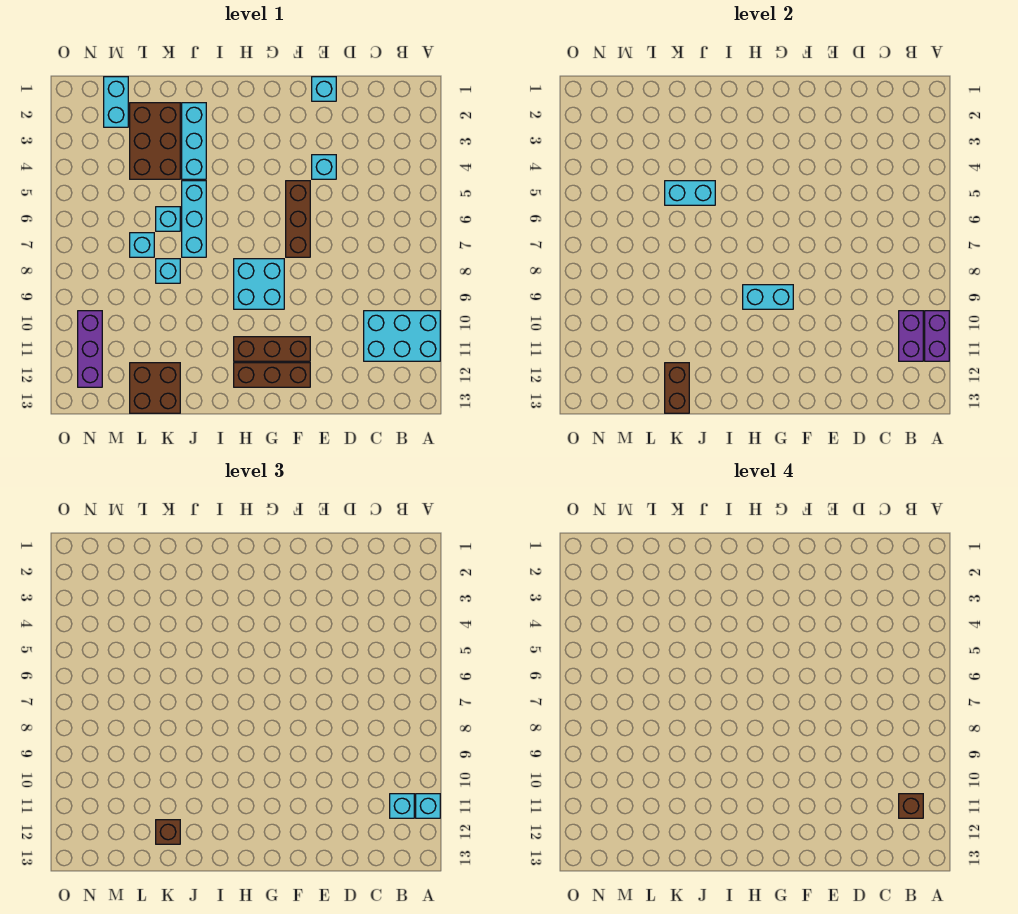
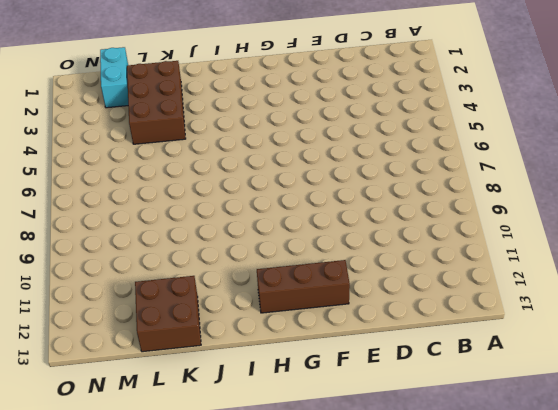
none -> cyan 2x3 brick [364,311,440,361]
none -> cyan 1x1 brick [312,77,336,101]
none -> cyan 1x1 brick [312,155,336,179]

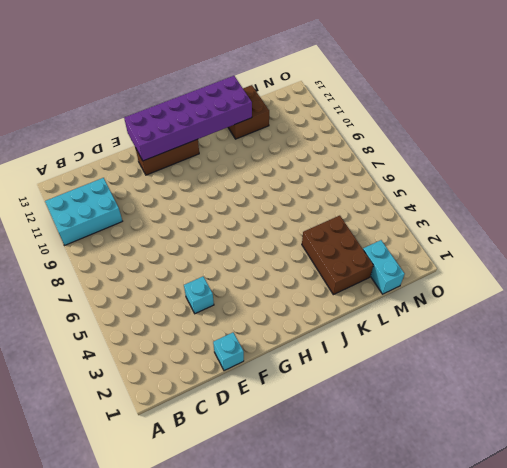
purple 2x6 brick [124,76,252,161] -> brown 1x2 brick [665,363,689,413]
none -> brown 1x3 brick [286,181,310,257]
none -> brown 1x3 brick [234,337,310,361]
none -> cyan 2x2 brick [234,259,284,309]

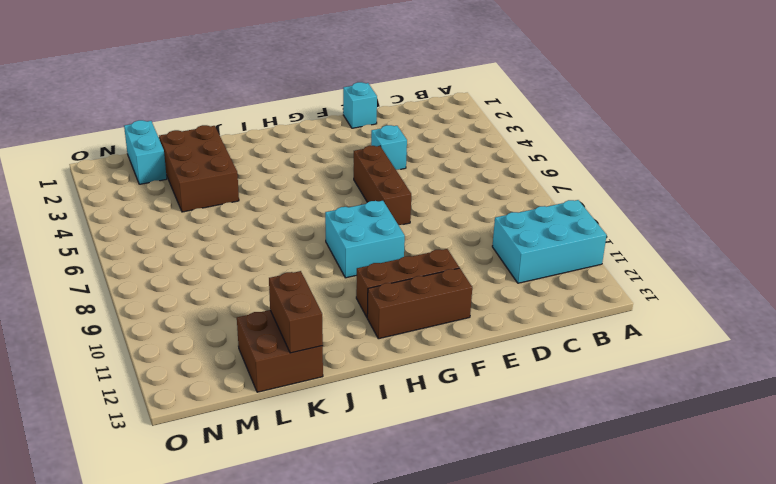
none -> cyan 1x3 brick [182,103,206,179]
none -> cyan 1x3 brick [182,181,206,257]
none -> cyan 1x1 brick [156,207,180,231]

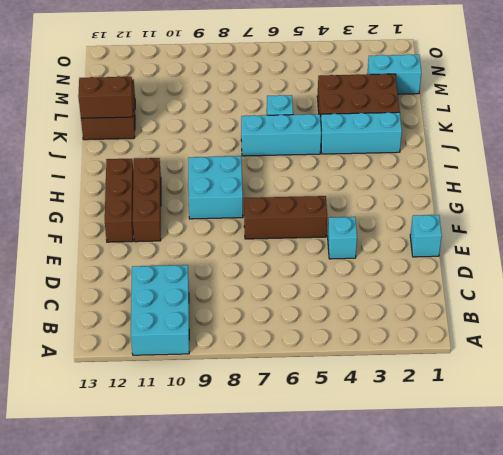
none -> cyan 1x1 brick [156,259,180,283]
none -> cyan 1x1 brick [130,233,154,257]
none -> purple 1x3 brick [78,311,102,387]

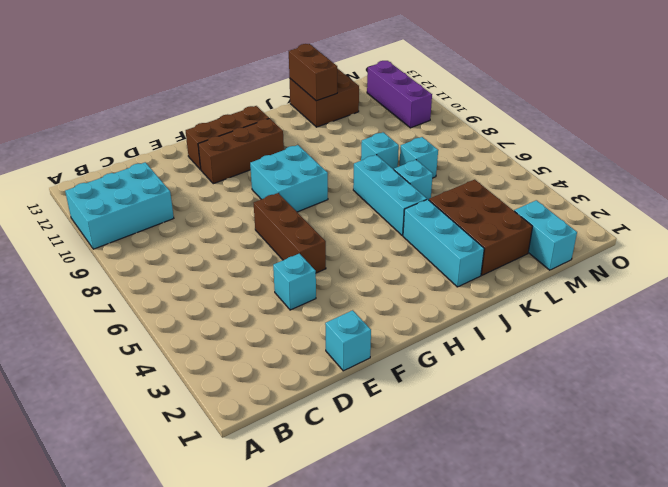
none -> purple 1x2 brick [925,311,949,361]
none -> purple 1x2 brick [899,311,923,361]
none -> cyan 1x2 brick [743,285,793,309]

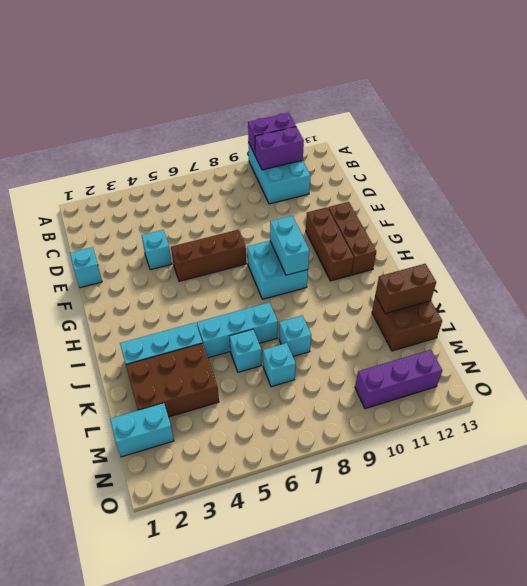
none -> cyan 1x2 brick [665,181,715,205]
none -> cyan 1x1 brick [416,794,440,818]
none -> cyan 1x1 brick [390,794,414,818]

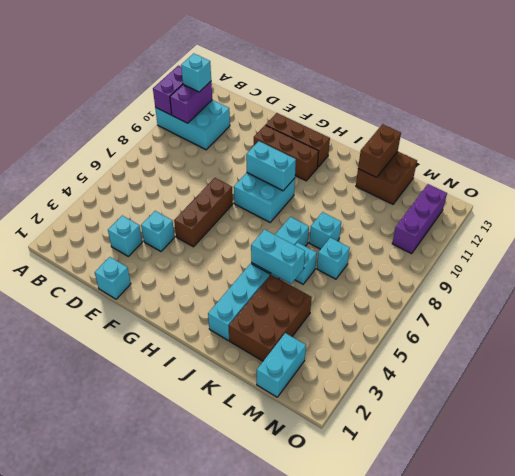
cyan 1x1 brick [108,216,142,256] -> cyan 1x1 brick moved to [416,794,440,818]
none -> brown 1x1 brick [156,820,180,844]
none -> brown 1x1 brick [899,794,923,818]

